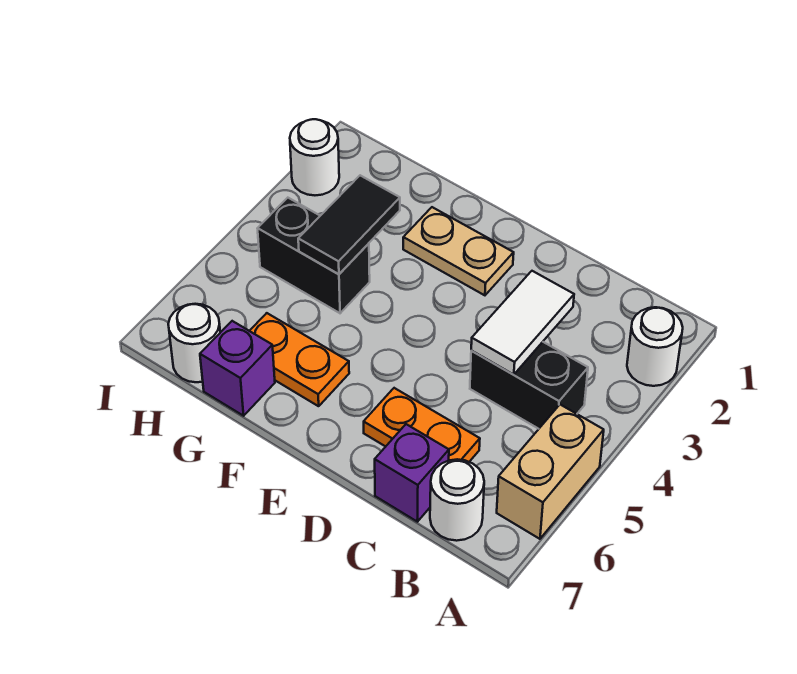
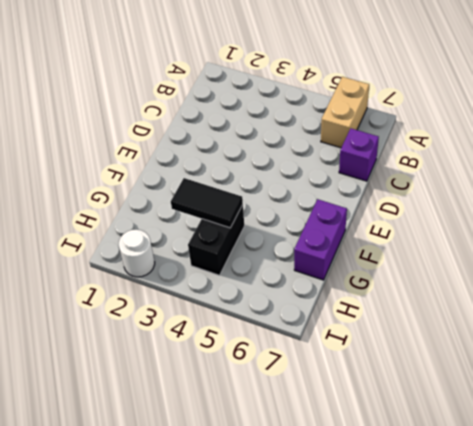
tan 1x2 brick [321,77,369,148] -> tan 1x2 brick turned to [497,405,604,539]
purple 1x2 brick [294,199,347,280] -> purple 1x1 brick [200,321,275,416]
none -> white 1x1 round brick [627,307,683,386]
none -> black 1x2 brick [470,342,588,429]
none -> white 1x1 round brick [430,459,484,541]

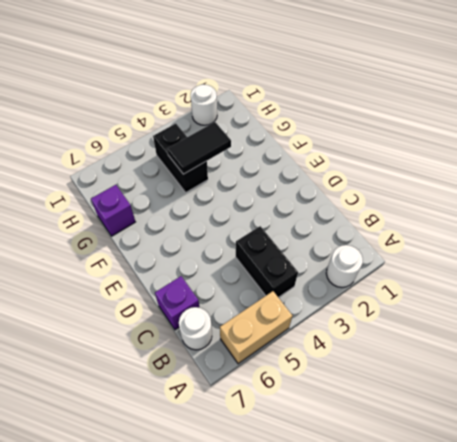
none -> orange 1x2 plate [364,388,480,462]
none -> tan 1x2 plate [403,207,514,295]
none -> orange 1x2 plate [250,313,349,406]

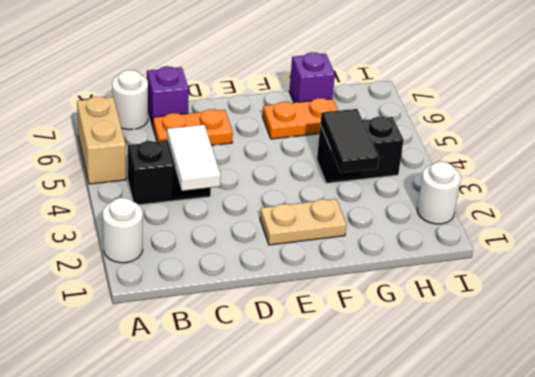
none -> white 1x1 round brick [168,304,220,382]

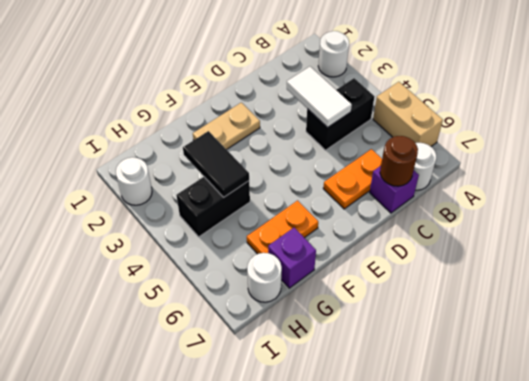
brown 1x1 round brick [380,136,418,186] -> none

